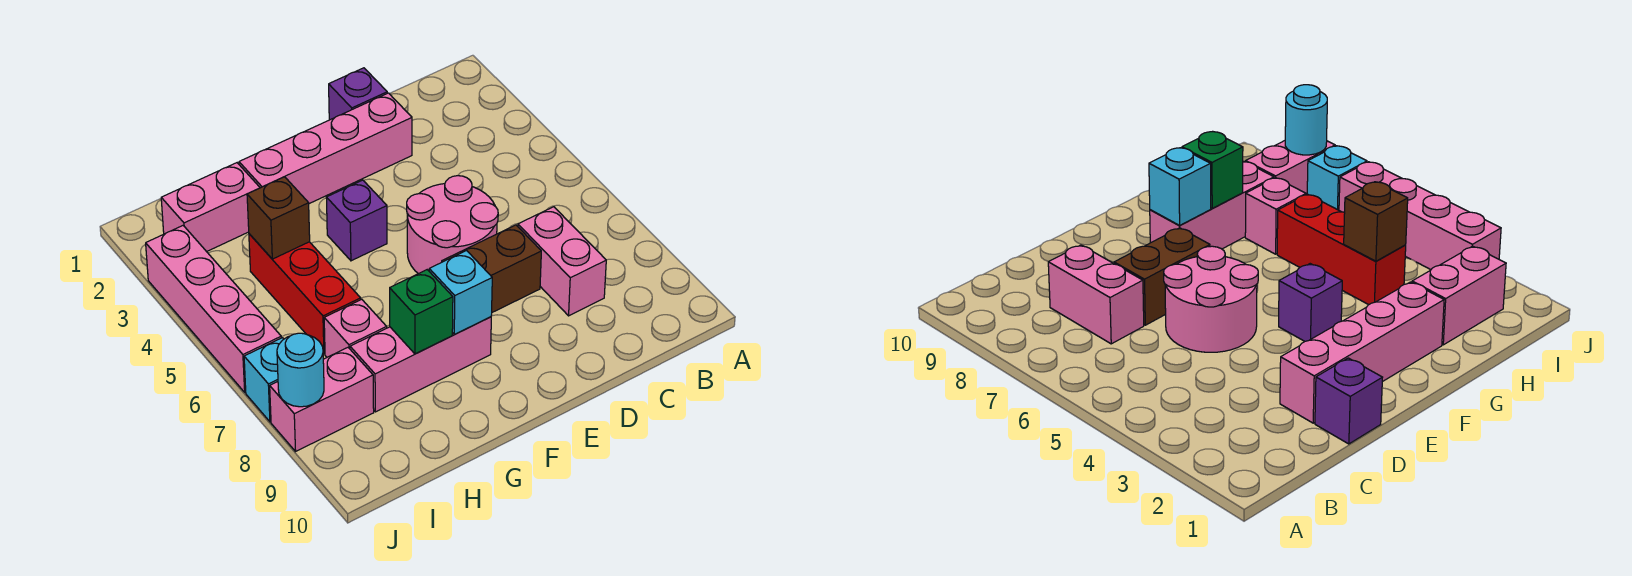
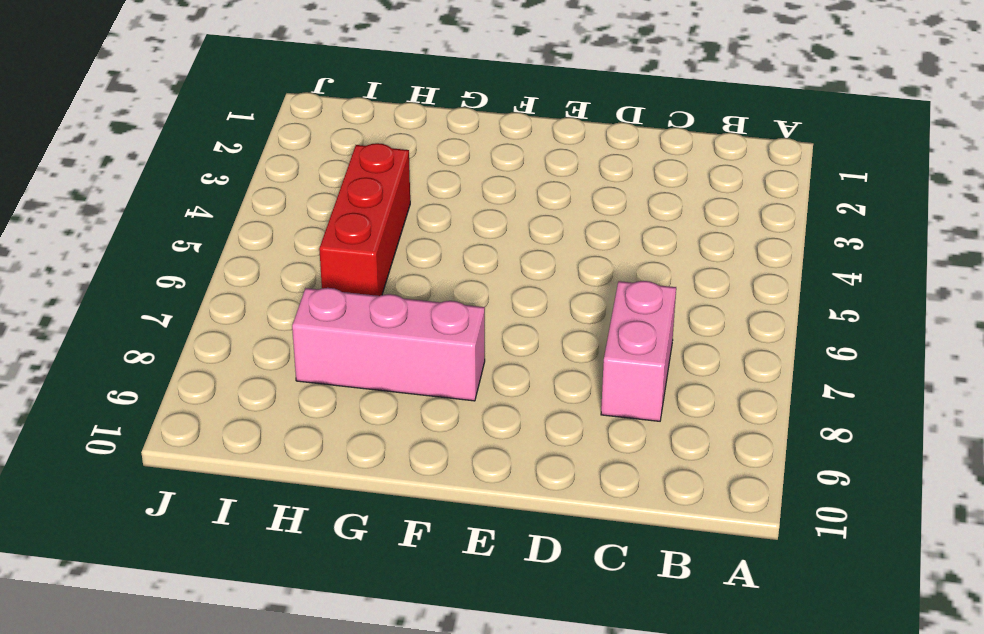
none -> purple 1x1 brick [329,68,387,120]
none -> pink 1x4 brick [239,93,412,204]
none -> pink 2x2 round brick [407,176,498,274]

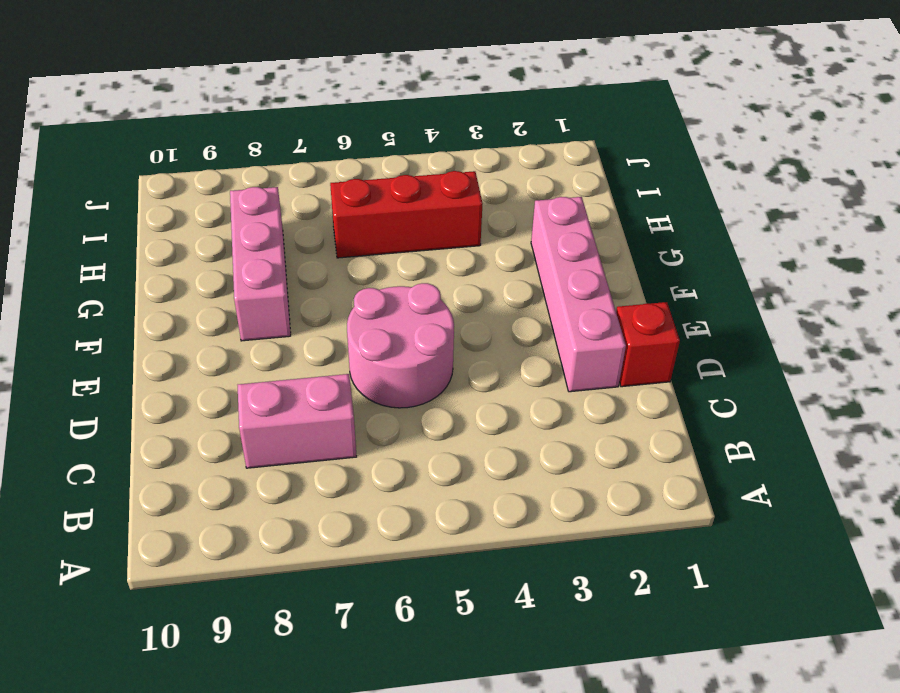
red 1x1 brick [616,302,680,387] -> purple 1x1 brick [329,68,387,120]
none -> brown 1x2 brick [442,225,541,312]
none -> purple 1x1 brick [326,180,387,261]
none -> pink 1x2 brick [161,163,260,252]

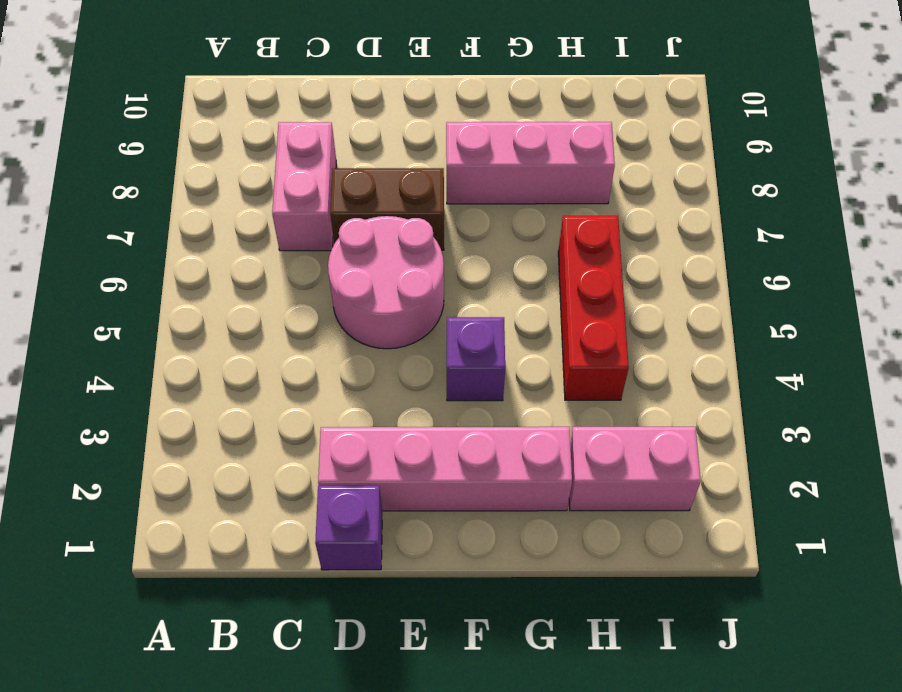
none -> pink 1x1 brick [324,299,387,357]
none -> pink 1x2 brick [270,348,374,451]
none -> pink 1x4 brick [146,226,281,392]

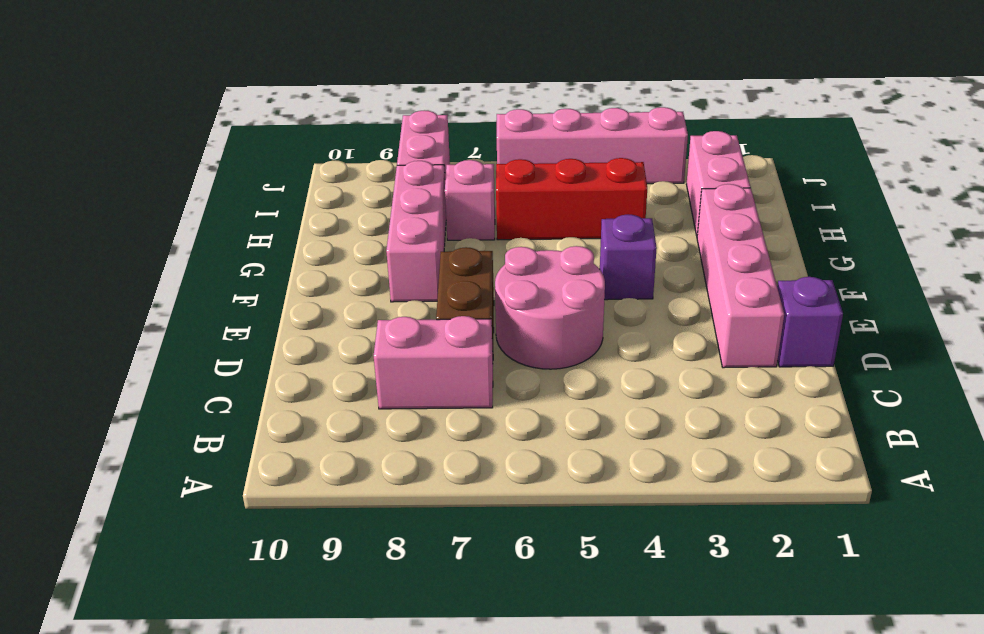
none -> cyan 1x1 brick [244,338,284,422]
none -> cyan 1x1 brick [429,251,492,335]
none -> green 1x1 brick [390,270,453,354]

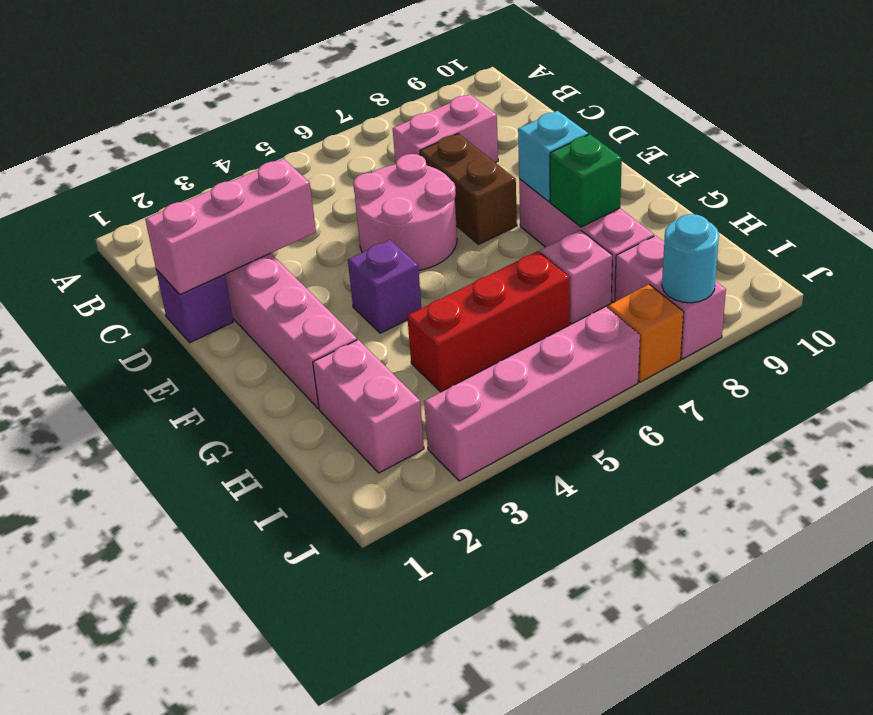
pink 1x3 brick [145,159,316,295] -> none
orange 1x1 brick [608,284,684,382] -> cyan 1x1 brick [244,338,284,422]
none -> brown 1x1 brick [247,177,310,259]

